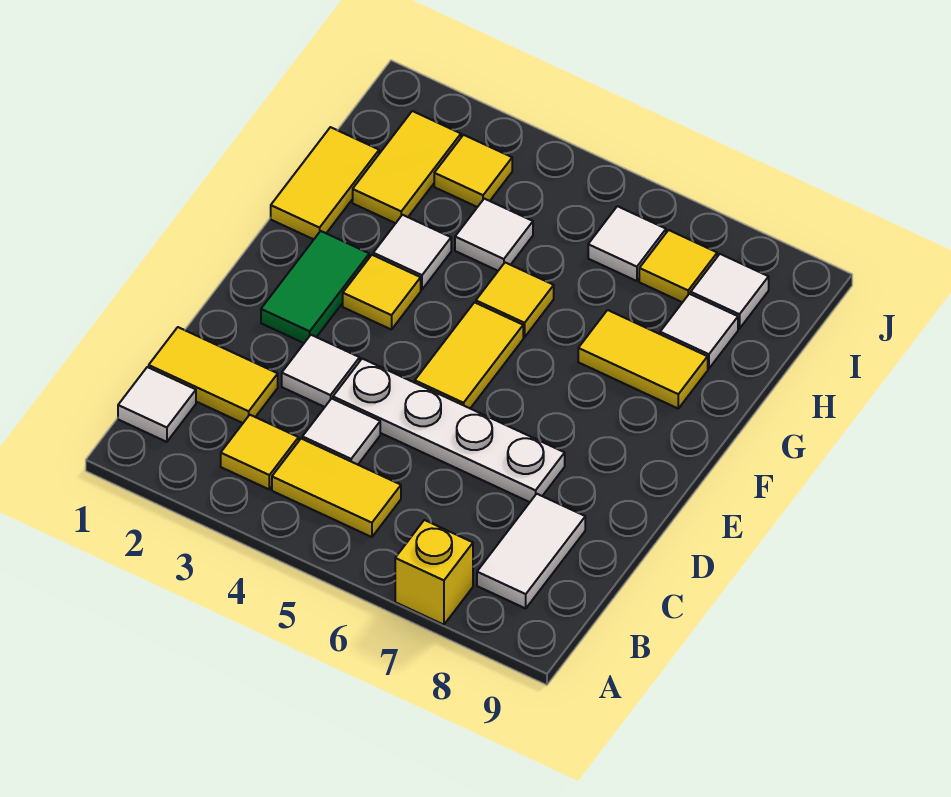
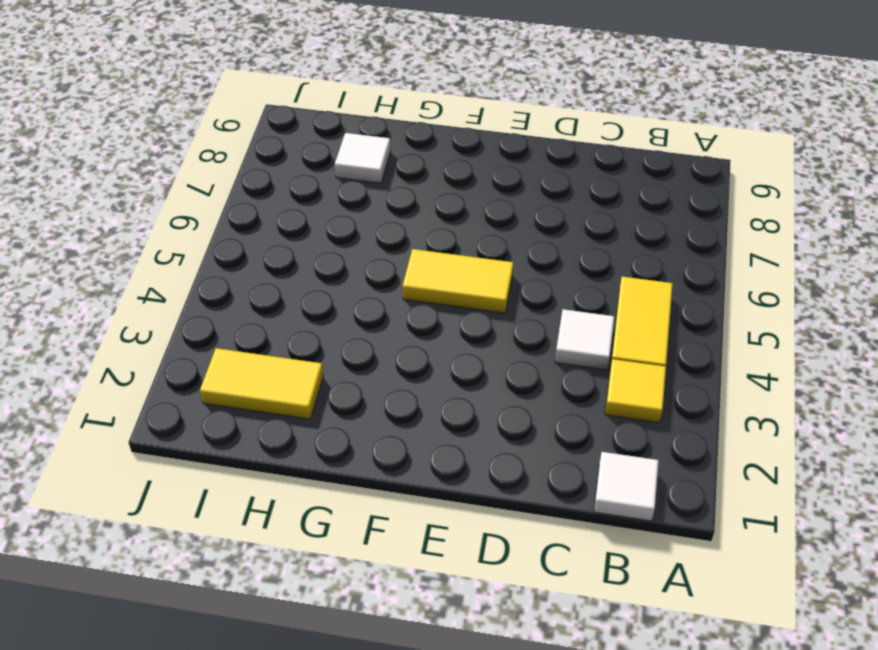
none -> yellow 1x1 brick [395,520,473,625]
none -> white 1x2 tile [477,494,585,608]
none -> yellow 1x2 tile [149,327,278,423]

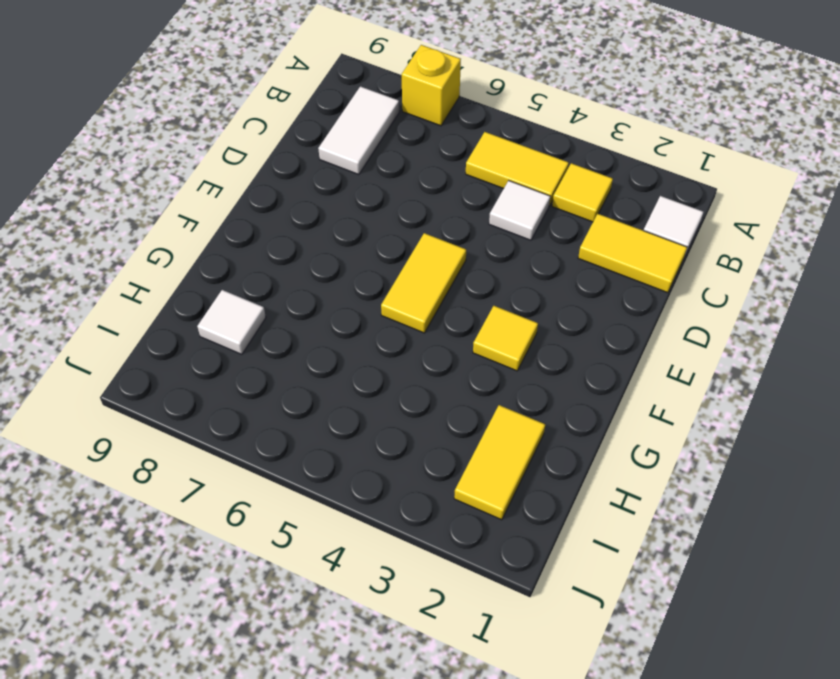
none -> white 1x1 tile [282,335,360,407]
none -> white 1x4 plate [333,359,565,502]
none -> green 1x2 tile [261,231,369,343]

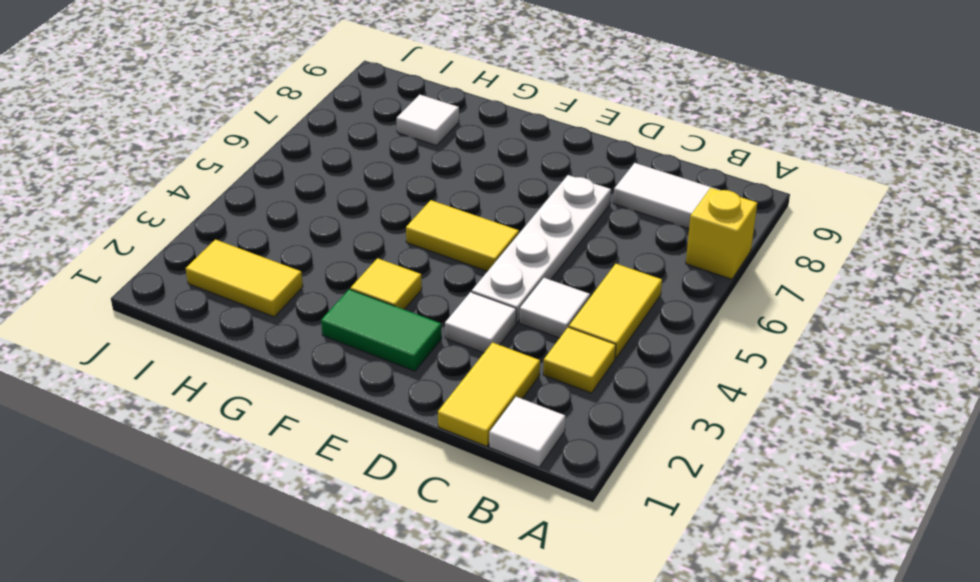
none -> yellow 1x2 tile [271,127,379,239]
none -> white 1x1 tile [373,215,451,290]
none -> yellow 1x1 tile [476,263,554,337]

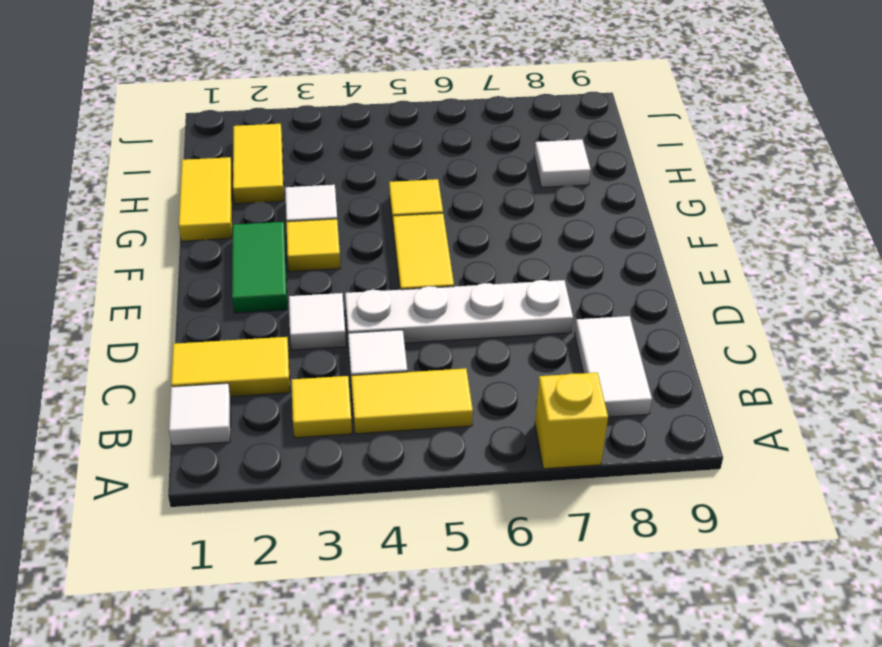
none -> yellow 1x2 tile [578,310,708,408]
none -> white 1x1 tile [455,199,533,271]
none -> yellow 1x1 tile [434,135,512,207]

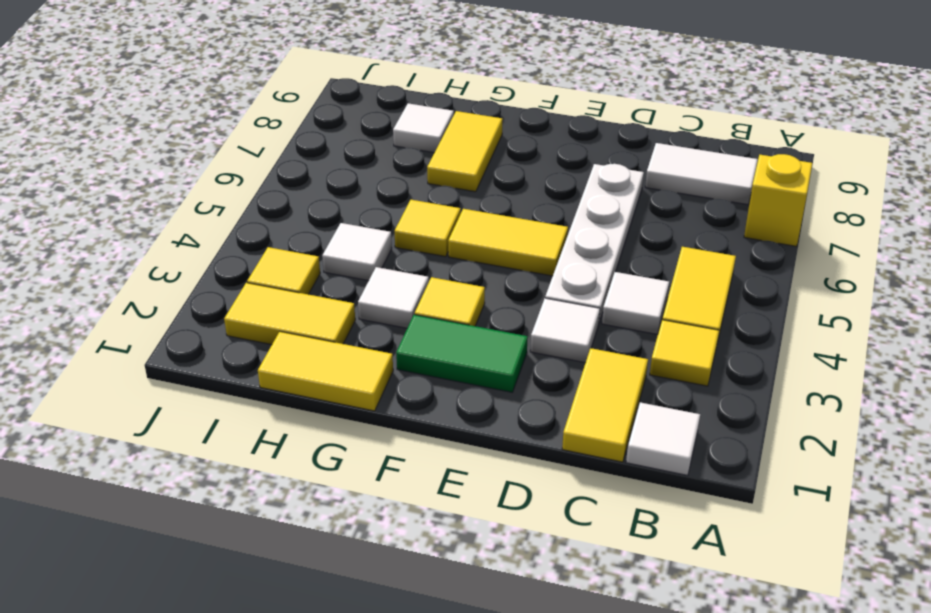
none -> white 1x1 tile [588,206,666,281]
none -> yellow 1x1 tile [639,230,717,302]
none -> white 1x1 tile [691,254,769,329]

